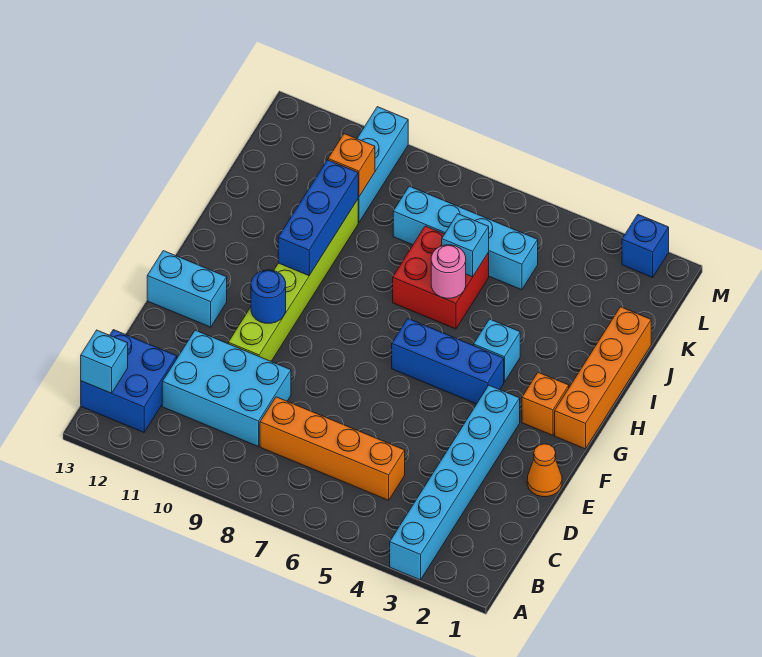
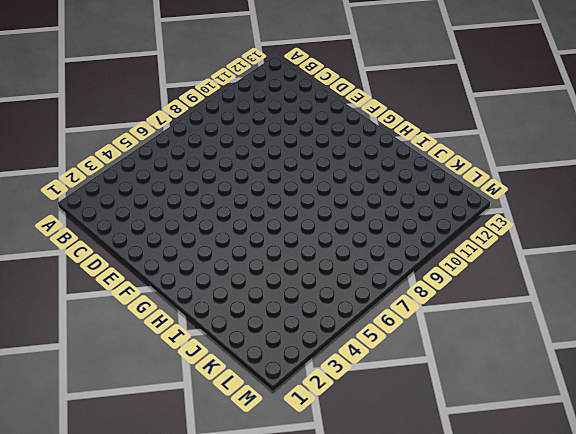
none -> cyan 1x6 brick [390,385,520,580]
none -> blue 2x2 brick [81,330,177,432]
none -> orange 1x4 brick [260,397,405,500]

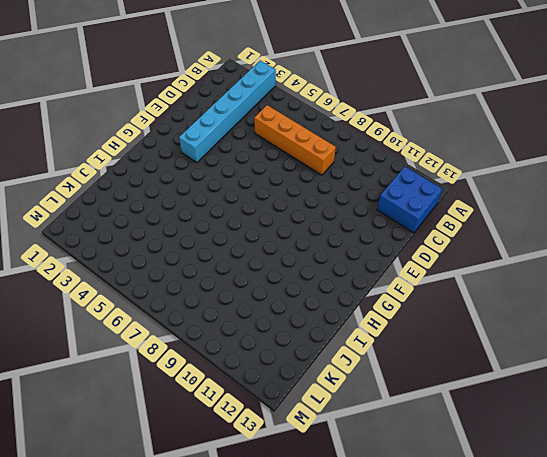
none -> cyan 2x3 brick [162,330,291,447]
none -> orange 1x1 cone [527,444,562,497]
none -> lime 1x6 brick [228,199,358,361]

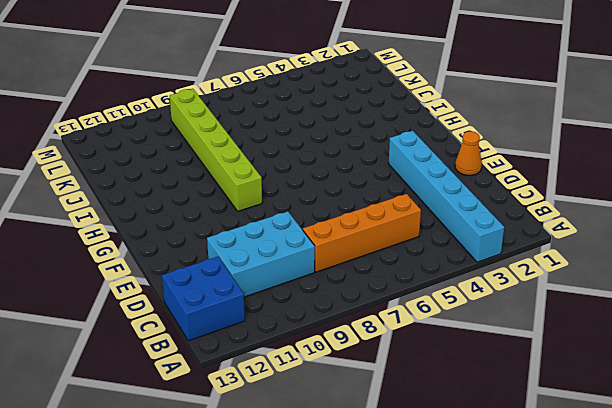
lime 1x6 brick [170,89,262,211] -> lime 1x6 brick moved to [228,199,358,361]
none -> cyan 1x2 brick [147,251,227,327]
none -> orange 1x4 brick [555,307,651,449]
none -> orange 1x1 brick [522,372,569,435]

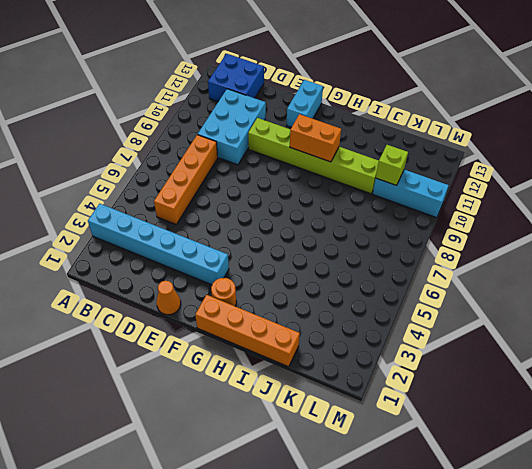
orange 1x1 round brick [211,278,236,306] -> orange 1x1 brick [522,372,569,435]
orange 1x2 brick [290,114,341,162] -> blue 1x3 brick [278,160,358,276]
lime 1x1 brick [376,145,408,185] -> orange 1x1 brick [328,134,375,197]
none -> blue 1x3 brick [392,319,504,404]
none -> cyan 1x1 brick [474,319,520,382]
none -> red 2x2 brick [393,226,489,329]

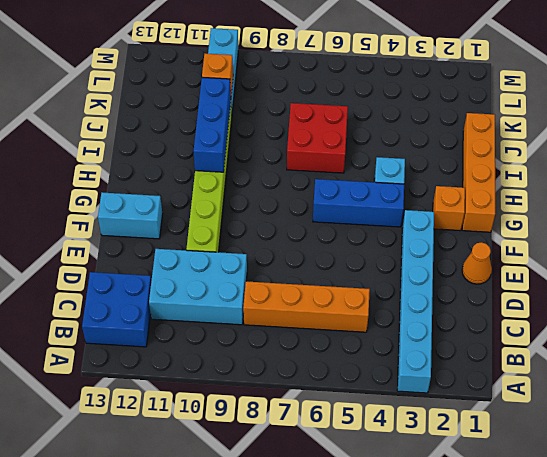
none -> cyan 1x4 brick [393,186,538,290]
none -> blue 1x1 brick [622,215,669,277]
none -> cyan 1x1 brick [81,330,128,393]

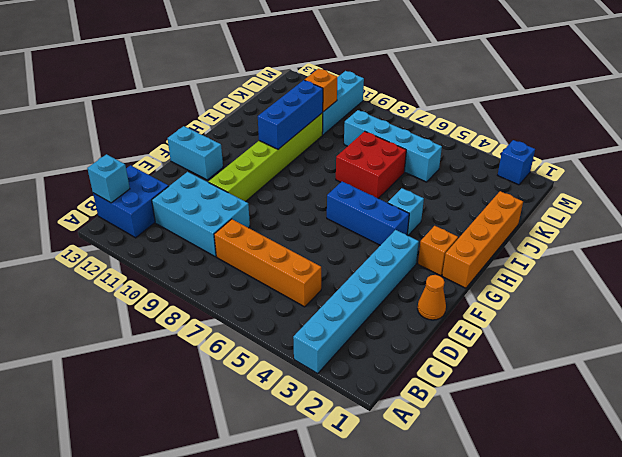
none -> blue 1x1 round brick [251,270,286,323]
none -> pink 1x1 round brick [431,245,466,298]
none -> cyan 1x1 brick [442,214,489,277]

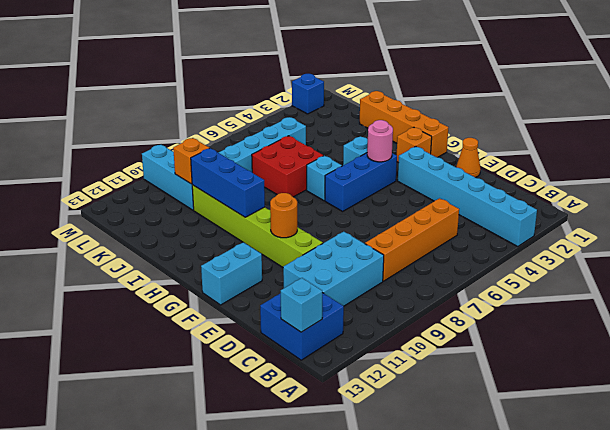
orange 1x1 round brick [270,193,297,238] -> blue 1x1 round brick [251,270,286,323]
pink 1x1 round brick [367,120,393,162] -> pink 1x1 round brick moved to [431,245,466,298]
cyan 1x1 brick [307,156,342,201] -> cyan 1x1 brick moved to [442,214,489,277]

